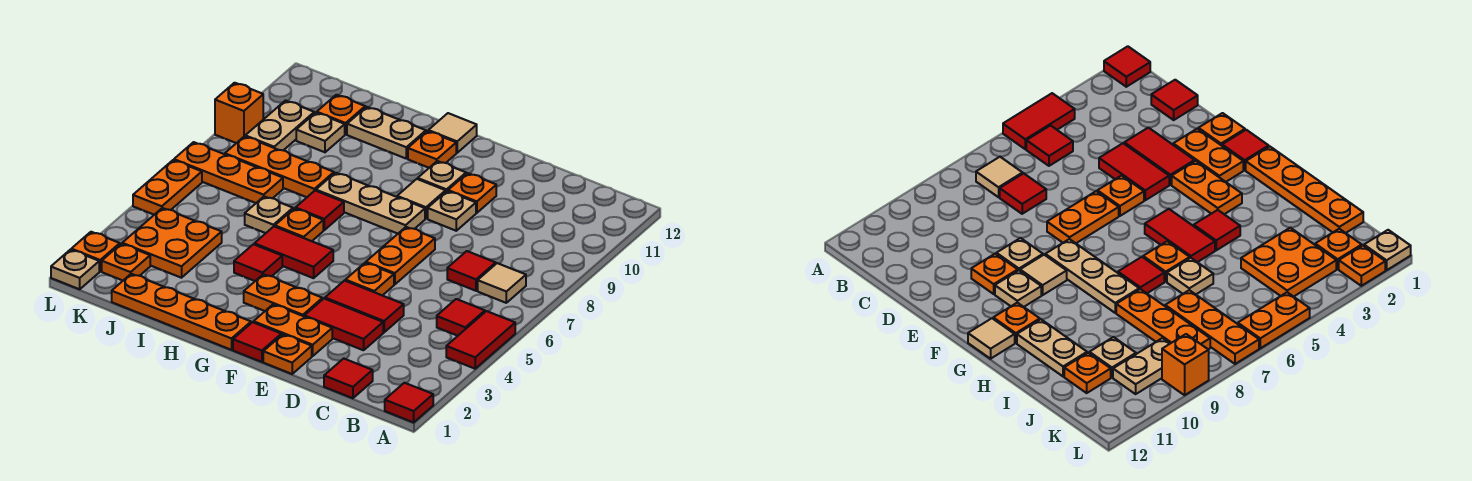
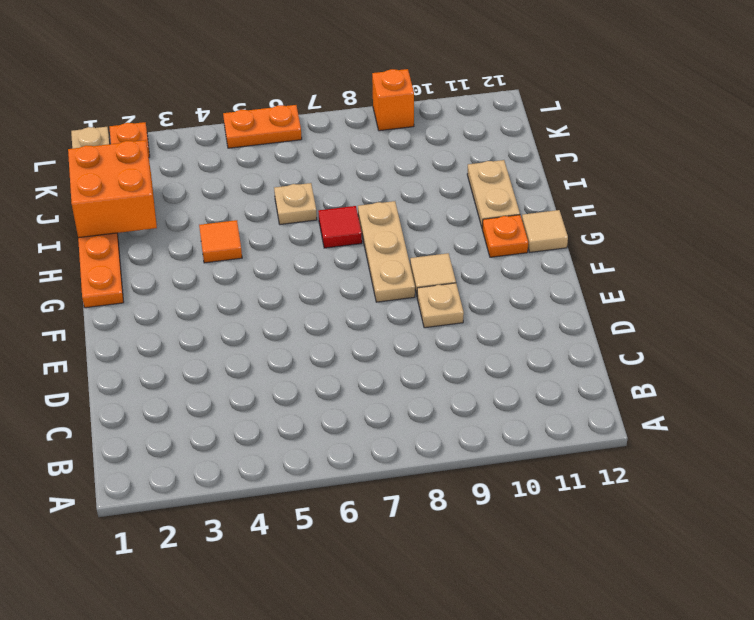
orange 1x1 tile [199,220,242,263] -> red 1x1 tile [234,244,282,281]
orange 2x2 brick [68,140,157,238] -> none
none -> red 1x1 tile [385,383,433,422]
none -> red 1x2 tile [446,311,515,369]
none -> red 1x1 tile [437,299,485,336]
none -> tan 1x1 tile [478,263,526,303]

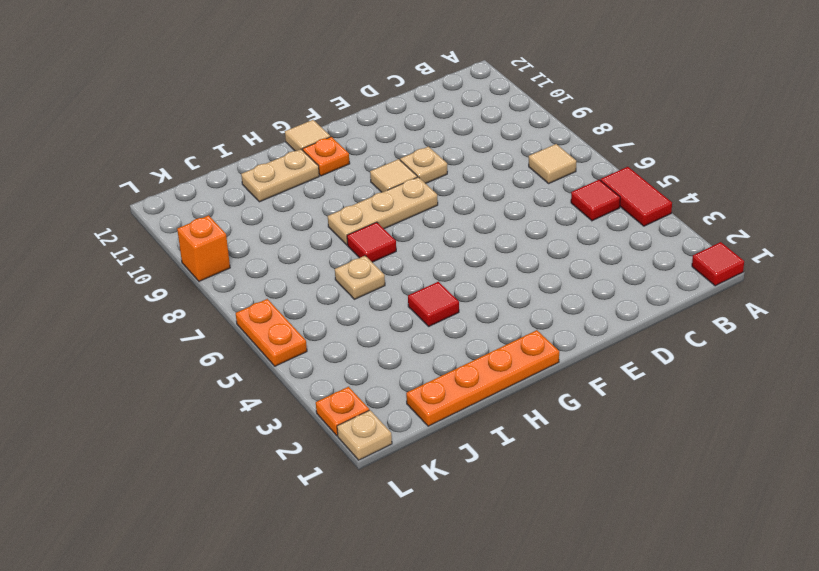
none -> red 1x1 tile [324,359,373,398]
none -> red 1x1 tile [447,251,496,291]
none -> red 1x2 tile [304,299,383,350]
none -> red 1x2 tile [325,281,404,332]

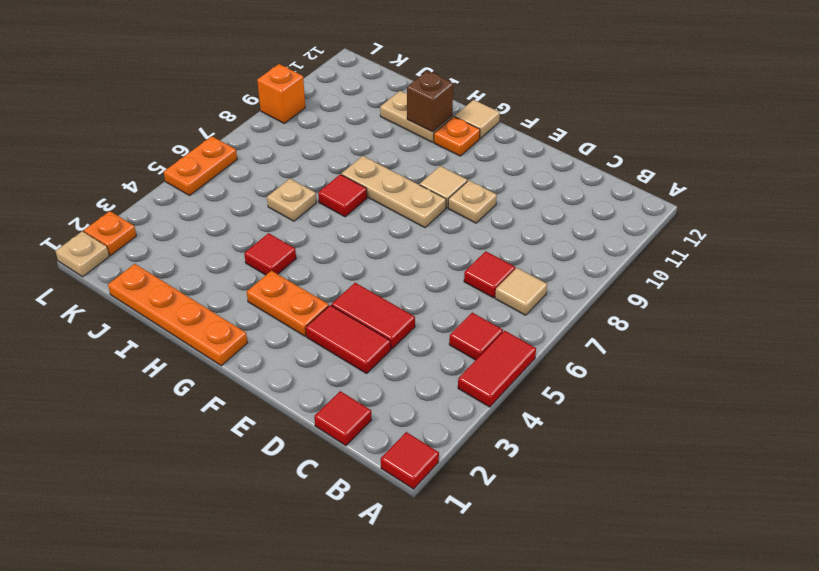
brown 1x1 brick [407,71,453,132] -> none
none -> orange 1x1 plate [263,334,312,374]
none -> orange 1x2 plate [254,304,332,356]
none -> orange 1x1 plate [345,263,394,296]
none -> orange 1x2 plate [366,227,435,285]

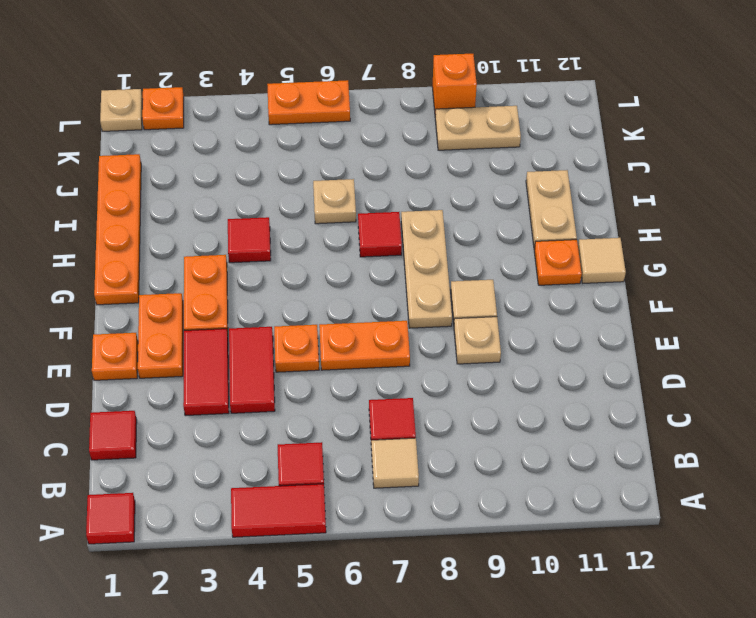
none -> orange 1x1 plate [448,173,496,213]
none -> red 1x1 tile [233,322,281,362]
none -> tan 1x1 plate [418,161,466,191]
none -> red 1x2 tile [254,226,333,278]

